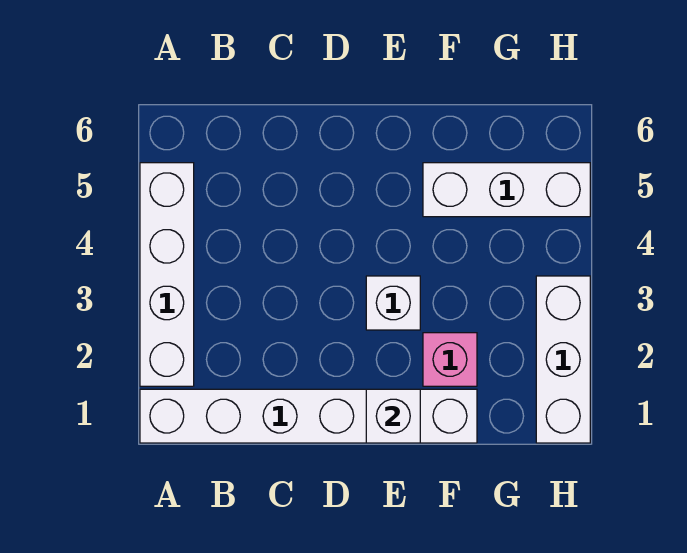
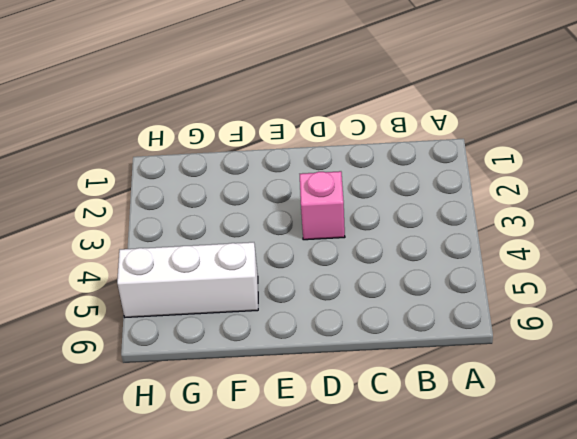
pink 1x1 brick [300,171,345,240] -> pink 1x1 brick moved to [423,333,477,386]
none -> white 1x6 brick [140,389,477,443]
none -> white 1x4 brick [140,163,194,386]

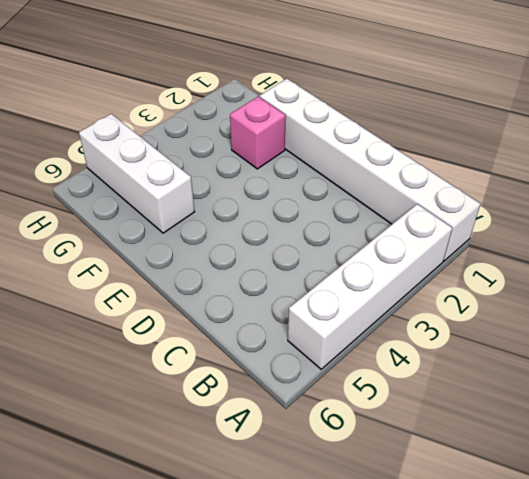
none -> white 1x1 brick [366,276,420,330]
none -> white 1x3 brick [536,276,590,443]

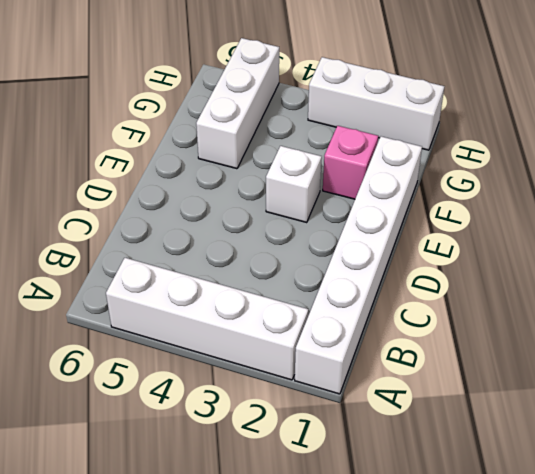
none -> white 1x1 brick [366,389,420,443]

